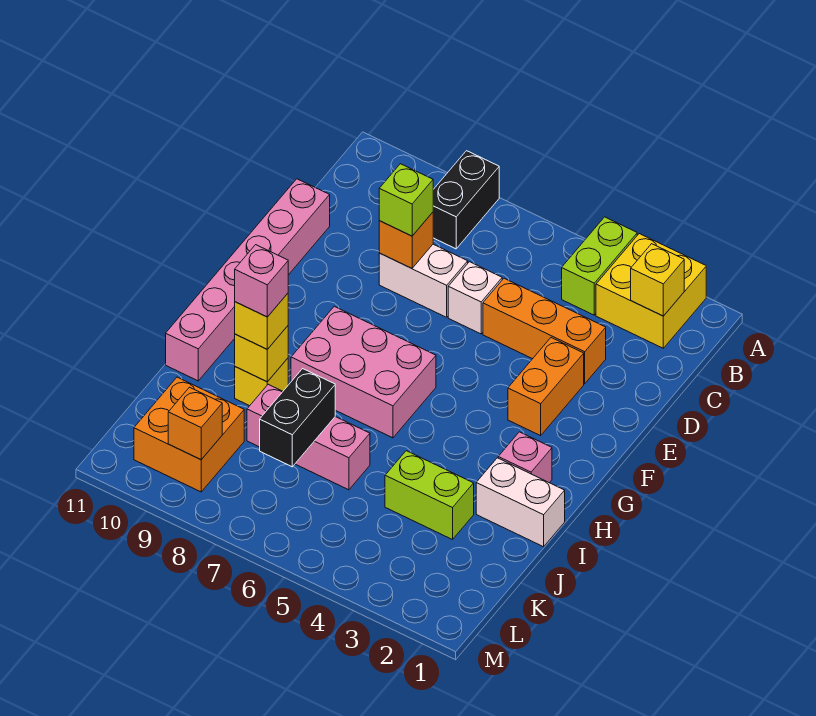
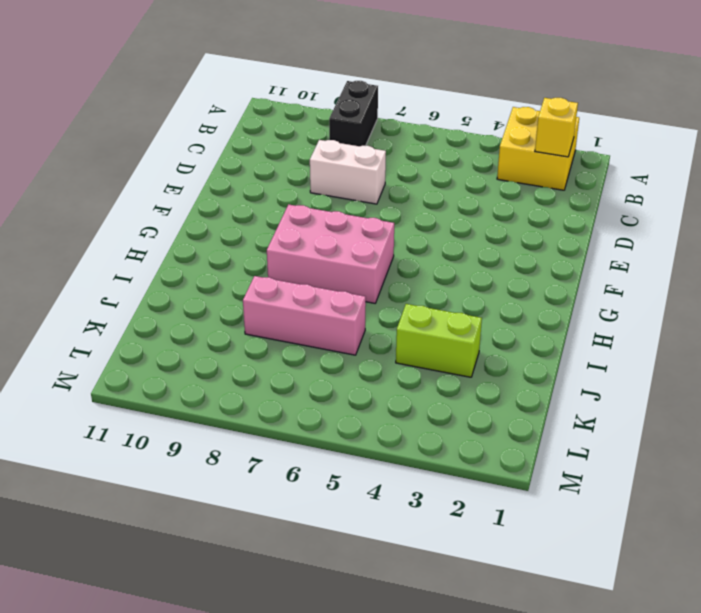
none -> lime 1x2 brick [562,217,637,315]
none -> orange 1x3 brick [483,278,606,384]
none -> white 1x1 brick [448,262,502,334]

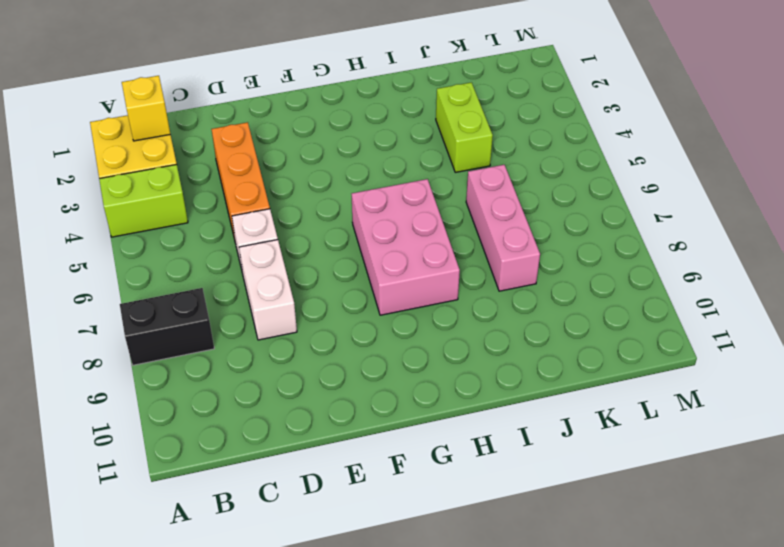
none -> pink 1x6 brick [166,179,330,381]
none -> orange 1x2 brick [508,338,584,436]
none -> pink 1x1 brick [498,432,552,483]

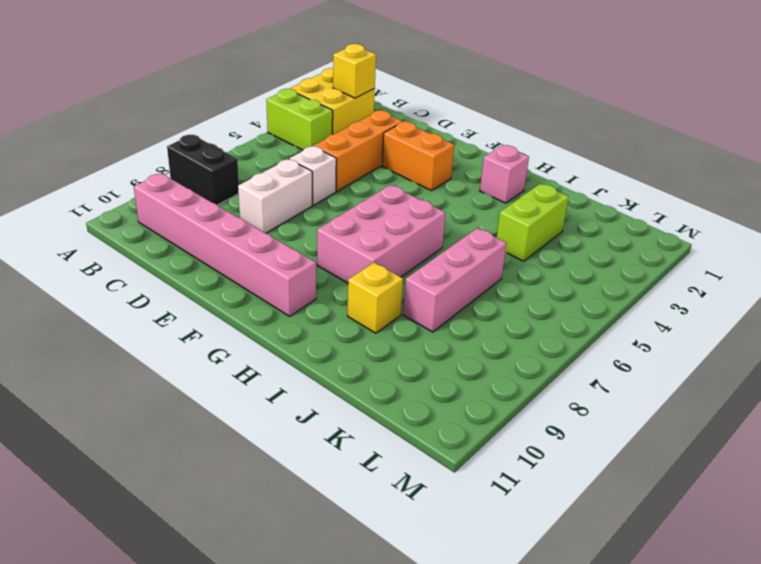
pink 1x6 brick [134,173,316,316] -> pink 1x6 brick moved to [166,179,330,381]
none -> white 1x2 brick [476,458,565,547]
none -> orange 2x2 brick [134,377,244,492]
none -> orange 1x1 brick [379,212,433,268]

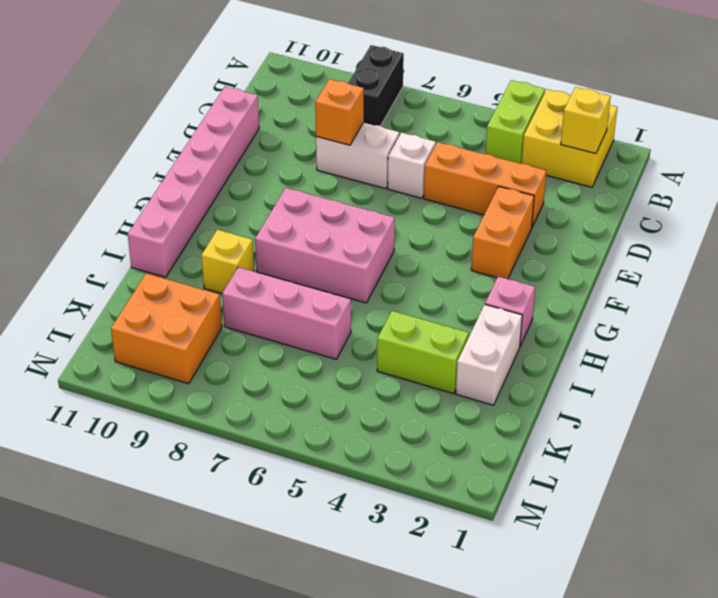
white 1x2 brick [456,305,522,405] -> white 1x2 brick turned to [476,458,565,547]
none -> yellow 1x1 brick [235,326,288,382]
none -> black 1x2 brick [260,369,335,467]
none -> orange 1x1 brick [168,387,222,460]

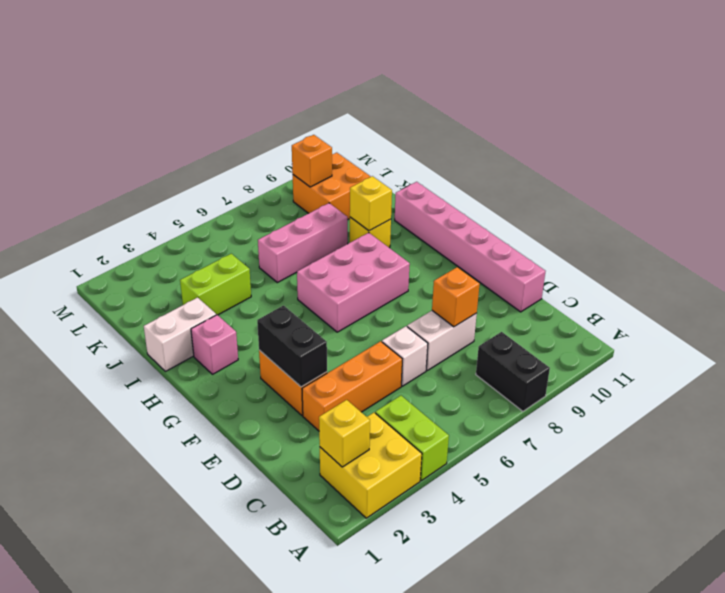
black 1x2 brick [257,306,327,387] -> black 1x2 brick moved to [260,369,335,467]
none -> lime 1x1 brick [379,164,433,236]
none -> yellow 1x1 brick [235,293,288,349]
none -> pink 1x1 brick [235,245,288,317]

